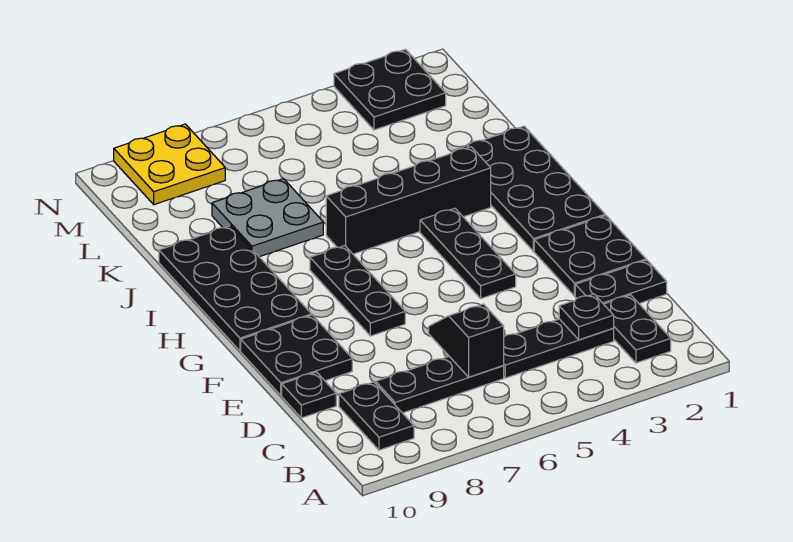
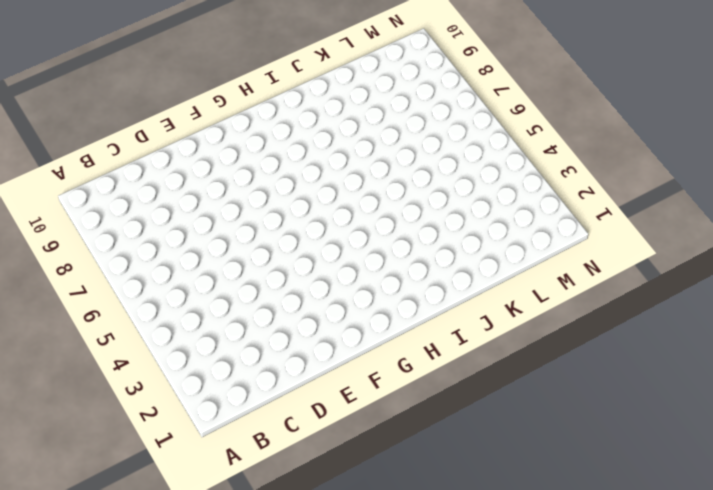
none -> black 1x2 plate [604,295,671,363]
none -> black 1x2 plate [339,382,414,450]
none -> black 1x3 plate [503,319,614,378]

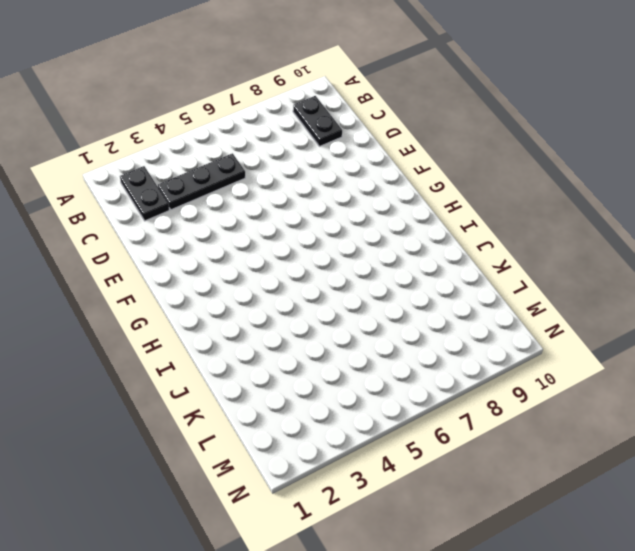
none -> black 1x3 plate [376,357,504,413]
none -> black 1x2 plate [575,260,667,304]
none -> black 1x1 plate [282,372,336,418]

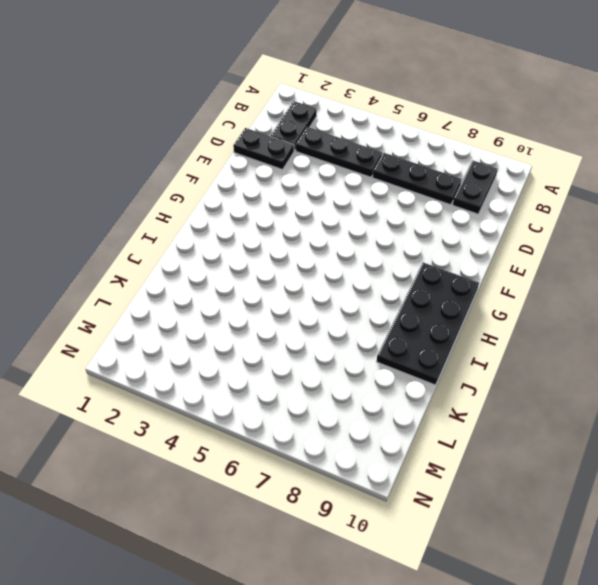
none -> black 1x1 plate [282,372,336,418]
none -> black 2x2 plate [534,216,646,296]
none -> black 2x2 plate [241,315,352,396]

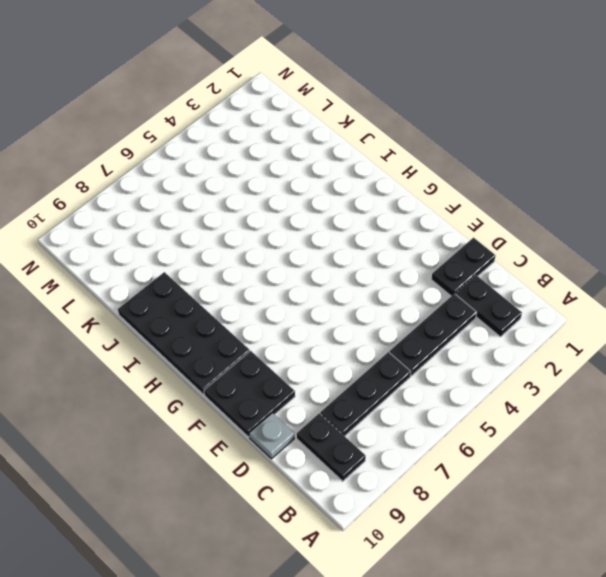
grey 1x1 plate [249,413,294,459] -> black 1x1 plate [282,372,336,418]
none -> black 2x2 plate [534,216,646,296]
none -> black 1x3 plate [420,208,516,298]
none -> black 1x3 plate [310,246,405,336]

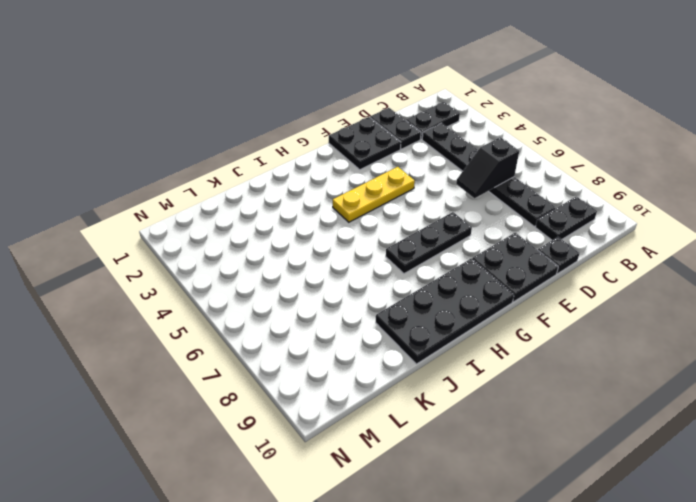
yellow 1x3 plate [333,167,415,222] -> black 1x3 plate [420,208,516,298]
none -> black 2x4 plate [453,126,605,251]
none -> black 1x4 brick [326,147,491,254]
none -> grey 2x2 plate [212,179,323,257]

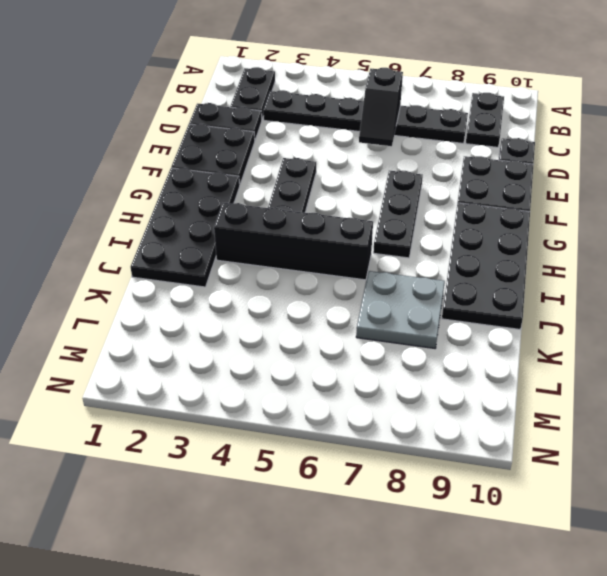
none -> black 2x2 plate [334,49,446,130]
none -> yellow 2x2 plate [114,124,225,205]
none -> black 1x1 plate [559,294,614,340]

